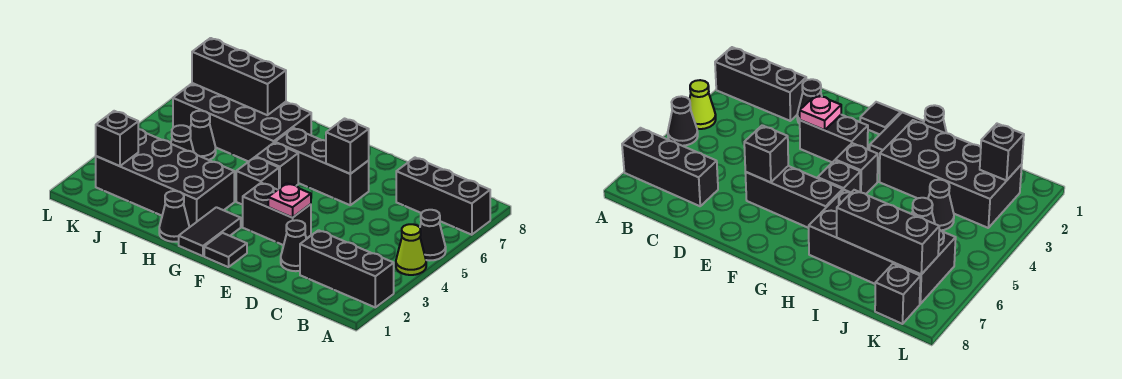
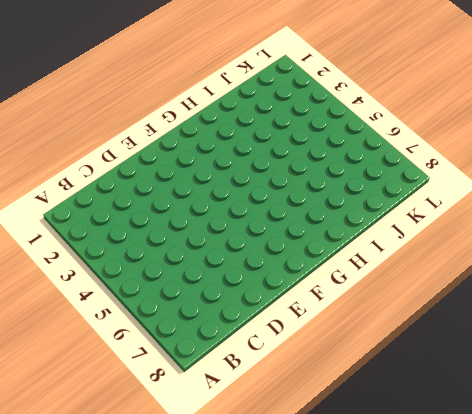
none -> black 1x3 brick [300,230,394,307]
none -> lime 1x1 cone [396,224,426,275]
none -> black 1x1 cone [420,210,446,260]

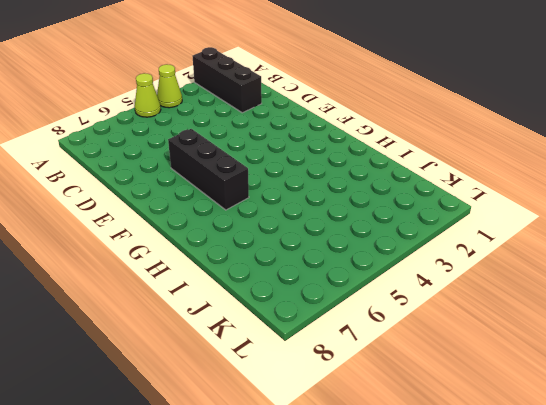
lime 1x1 cone [135,73,161,117] -> black 1x1 cone [420,210,446,260]
none -> black 1x3 brick [396,158,490,235]
none -> black 1x1 cone [281,220,306,271]
none -> black 1x2 brick [243,183,311,245]

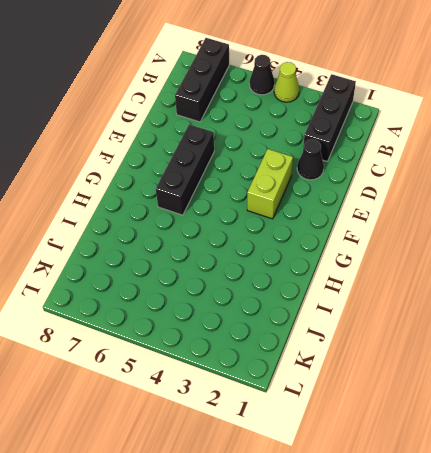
lime 1x2 brick [247,149,293,219] -> black 1x2 brick [243,183,311,245]
none -> black 1x1 tile [204,233,247,267]
none -> black 1x2 tile [179,207,241,256]
none -> black 1x1 brick [236,157,279,205]

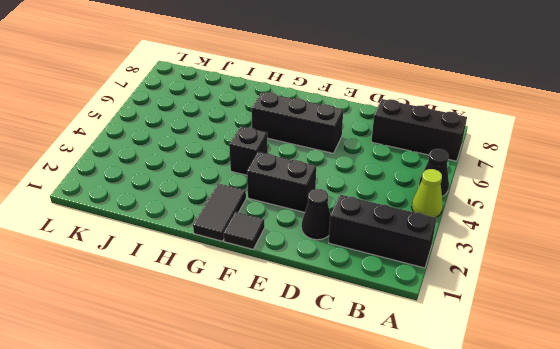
none -> black 1x1 brick [256,143,298,188]
none -> black 1x1 cone [159,191,189,242]
none -> black 2x4 brick [96,129,234,227]

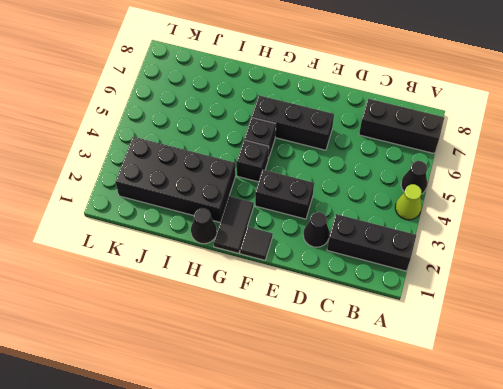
none -> black 2x4 brick [173,83,311,162]
none -> black 1x1 cone [171,125,194,152]
none -> black 1x1 cone [190,111,216,160]

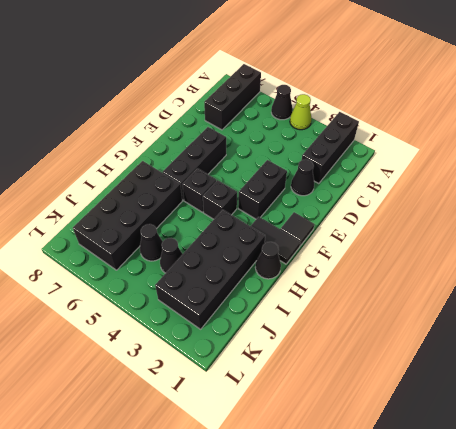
none -> black 1x1 brick [875,264,921,324]
none -> pink 1x1 plate [268,183,311,218]
none -> black 1x1 brick [326,119,369,174]

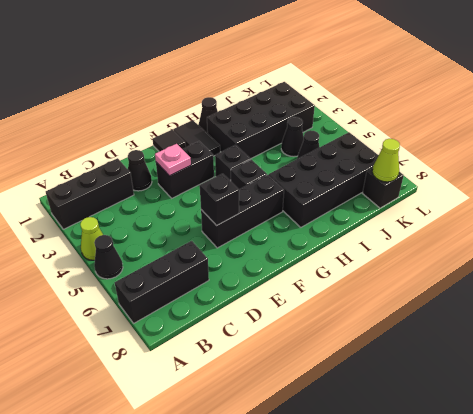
lime 1x1 cone [372,139,400,182] -> none
none -> black 1x3 brick [192,38,286,115]
none -> black 1x1 brick [96,111,138,166]

